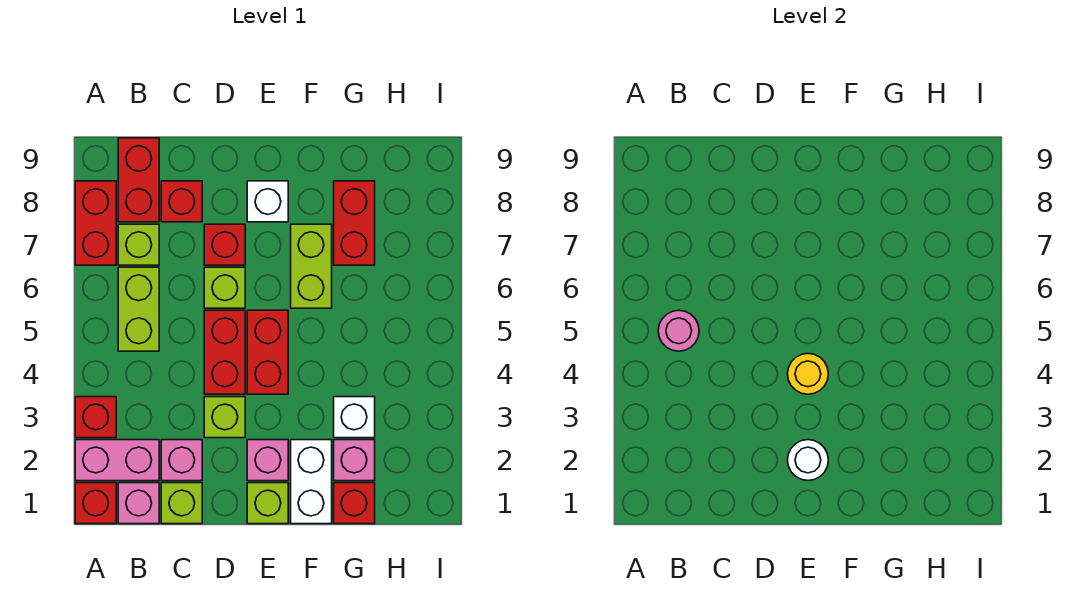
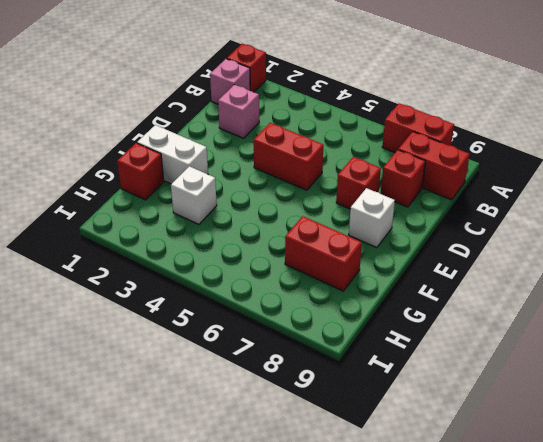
none -> pink 1x2 brick [75,440,159,481]
none -> red 1x1 brick [75,397,116,438]
none -> lime 1x2 brick [118,267,159,351]

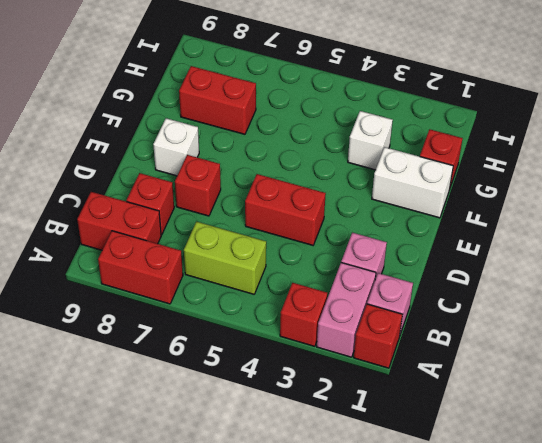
none -> lime 1x1 brick [118,224,159,265]
none -> lime 1x1 brick [161,483,202,524]
none -> lime 1x1 brick [204,397,245,438]

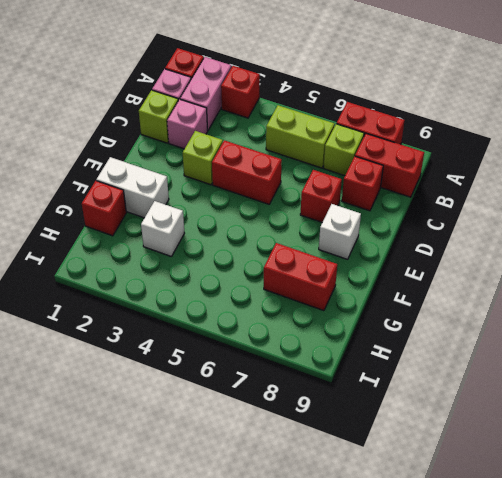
none -> lime 1x1 brick [204,267,245,308]
none -> lime 1x1 brick [247,483,288,524]
none -> pink 1x1 brick [247,440,288,481]

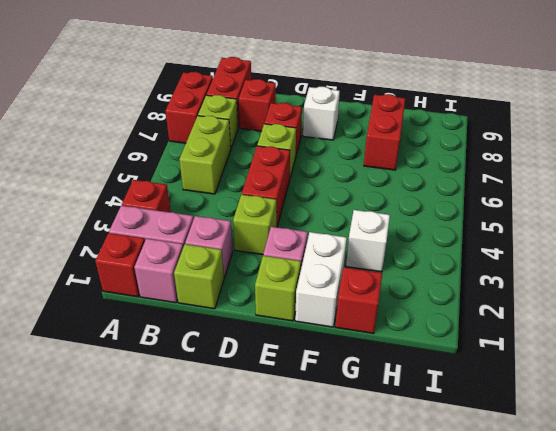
none -> red 1x2 brick [247,310,288,394]
none -> lime 1x2 brick [291,224,332,308]
none -> pink 1x1 brick [334,440,375,481]

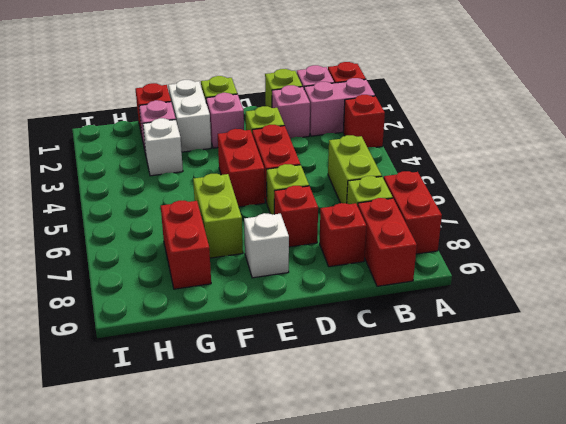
none -> pink 1x1 round brick [658,310,699,351]
none -> white 1x1 round brick [788,440,828,480]
none -> yellow 1x1 round brick [788,354,828,394]

